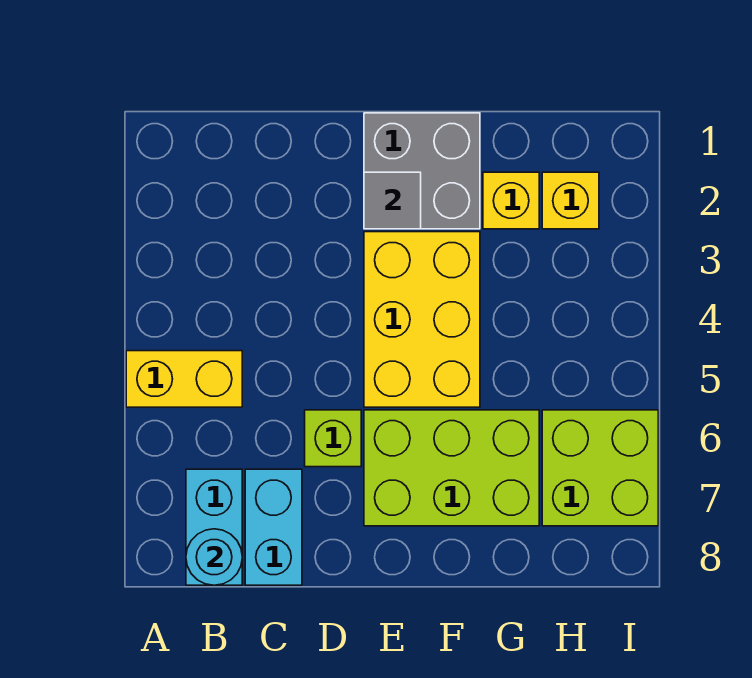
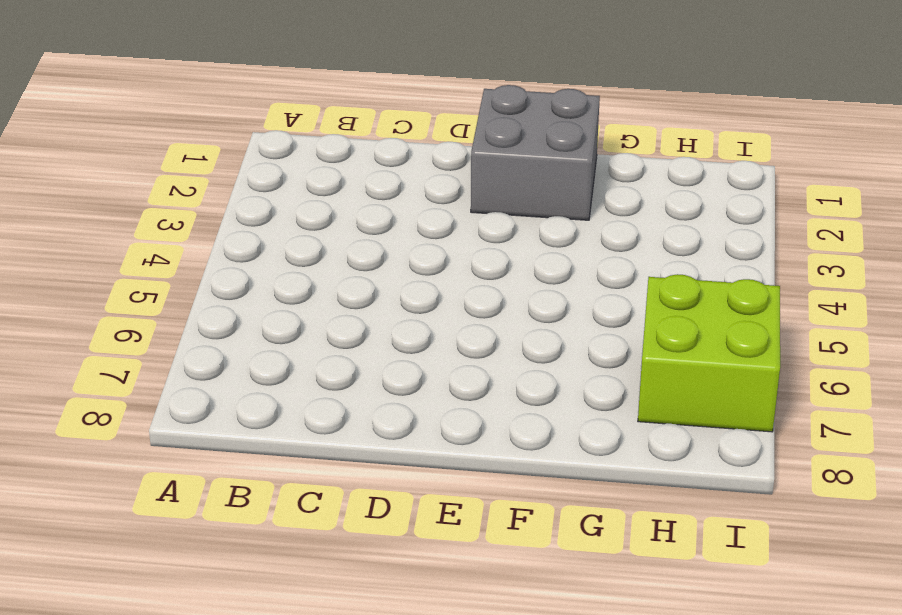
none -> yellow 1x2 brick [126,351,242,407]
none -> cyan 1x2 brick [186,469,242,585]
none -> cyan 1x2 brick [245,469,302,585]

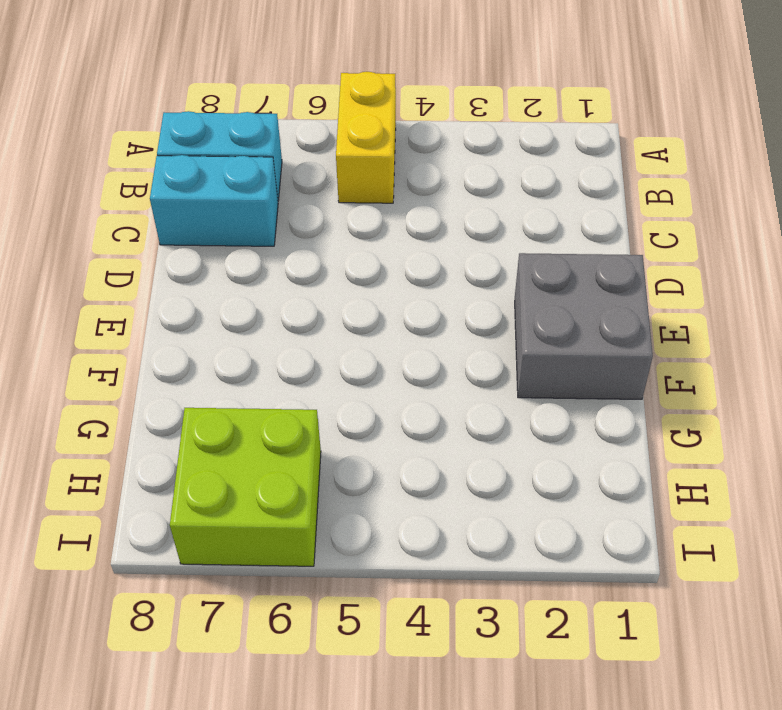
none -> lime 1x1 brick [305,410,361,467]
none -> yellow 2x3 brick [364,232,480,407]
none -> lime 2x3 brick [364,410,539,526]

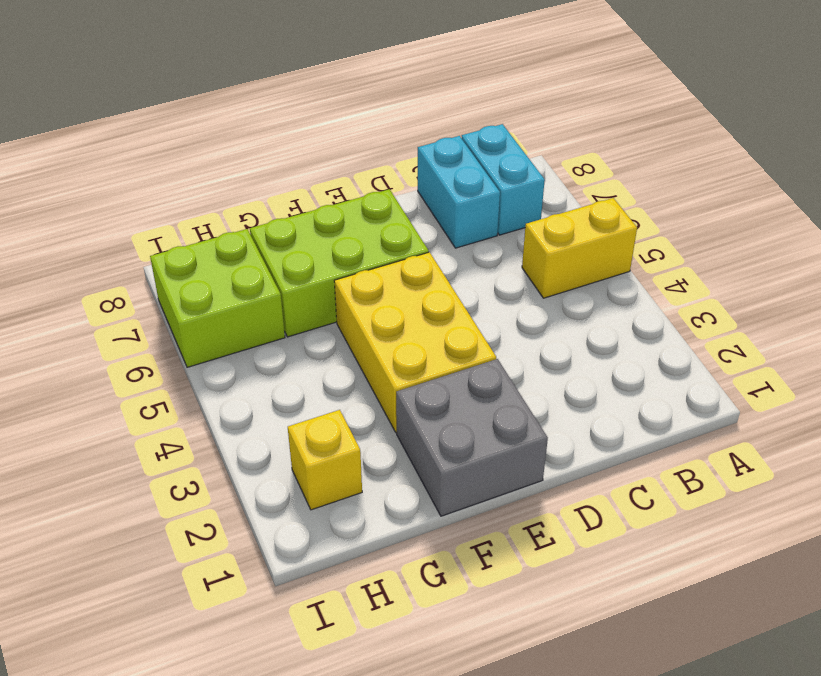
none -> lime 1x1 brick [305,410,361,467]
none -> yellow 1x1 brick [483,172,539,229]
none -> cyan 1x1 round brick [186,529,242,585]

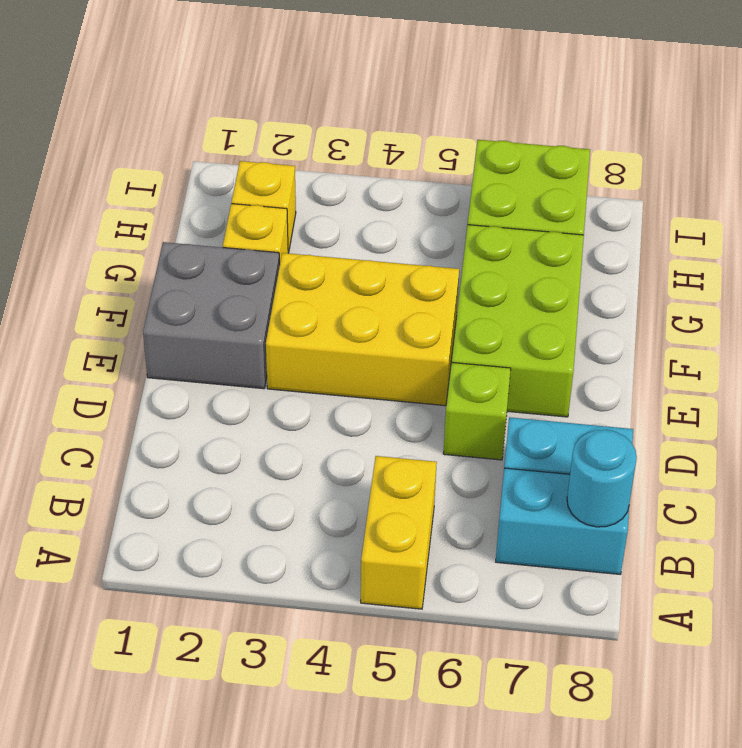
none -> grey 1x1 tile [364,172,421,229]

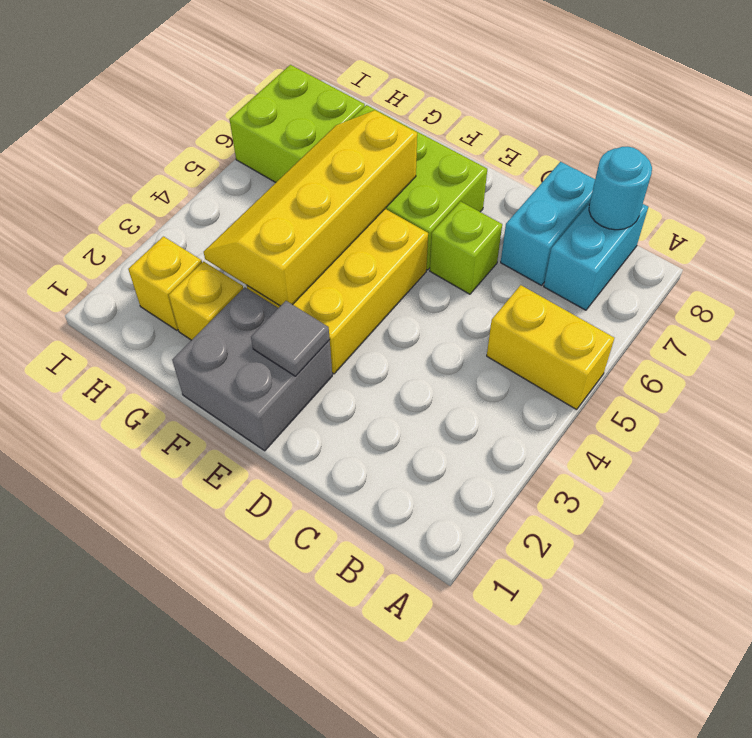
yellow 2x4 slope [204,110,417,306] -> none

